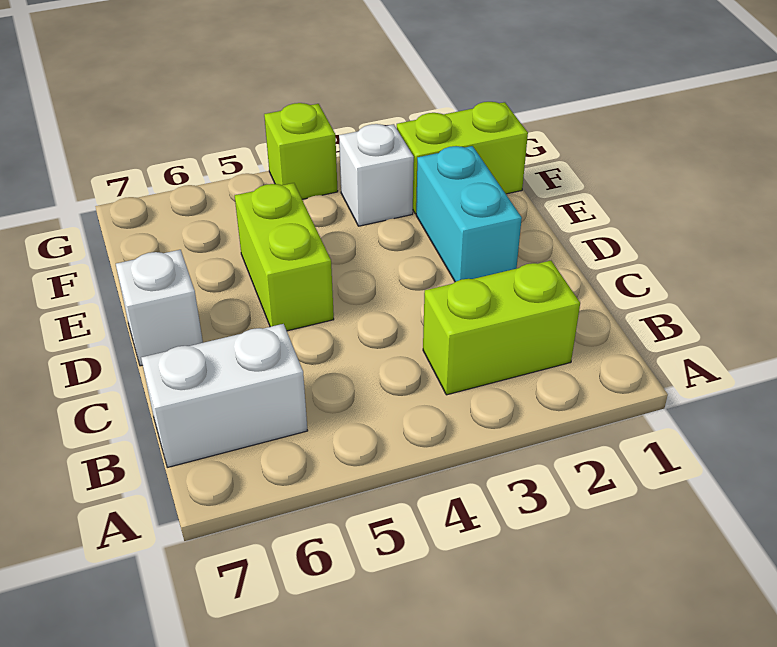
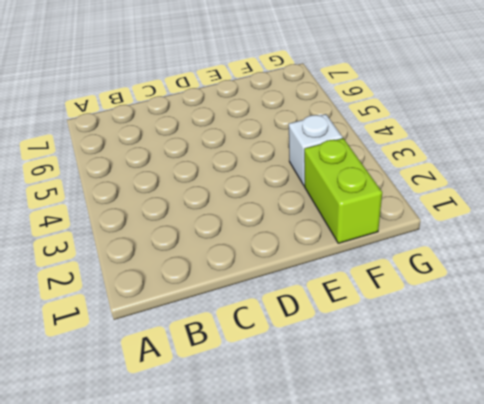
none -> lime 1x2 brick [423,261,580,395]
none -> white 1x2 brick [141,324,308,467]

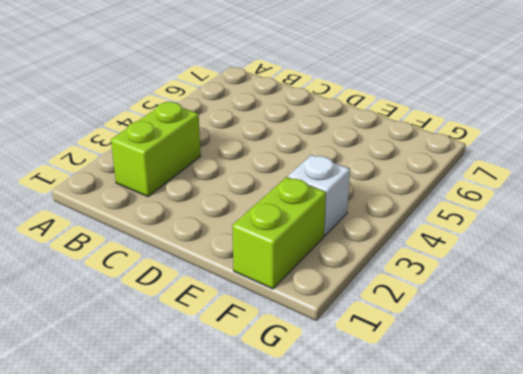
none -> white 1x2 brick [141,324,308,467]
none -> cyan 1x2 brick [416,146,522,282]

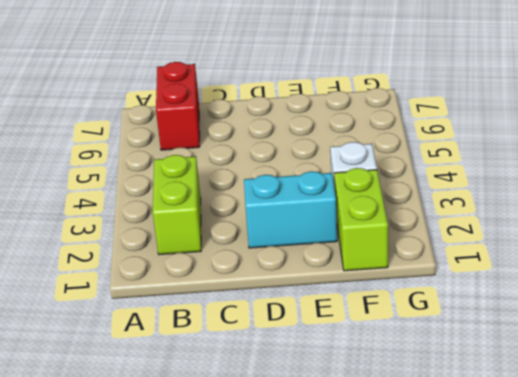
red 1x2 brick [156,62,200,150] -> white 1x2 brick [141,324,308,467]
none -> lime 1x2 brick [235,183,334,331]
none -> white 1x1 brick [116,250,203,366]

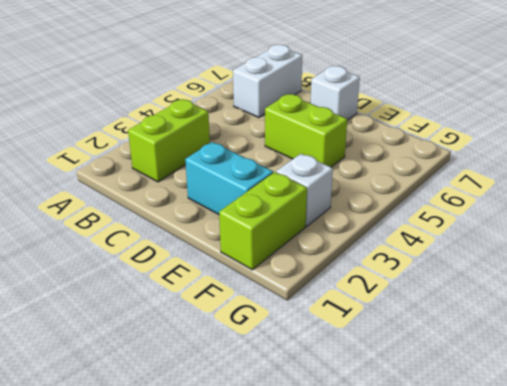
none -> lime 1x1 brick [264,103,338,199]

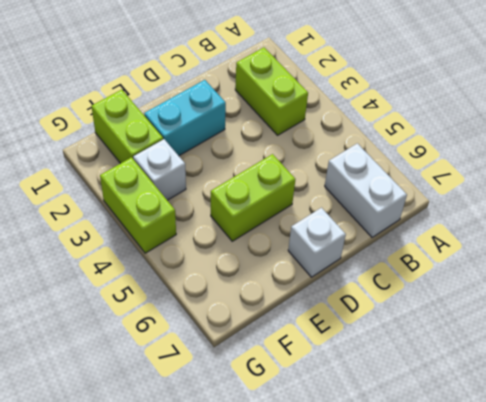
lime 1x2 brick [100,157,176,253] -> lime 1x1 brick [264,103,338,199]

